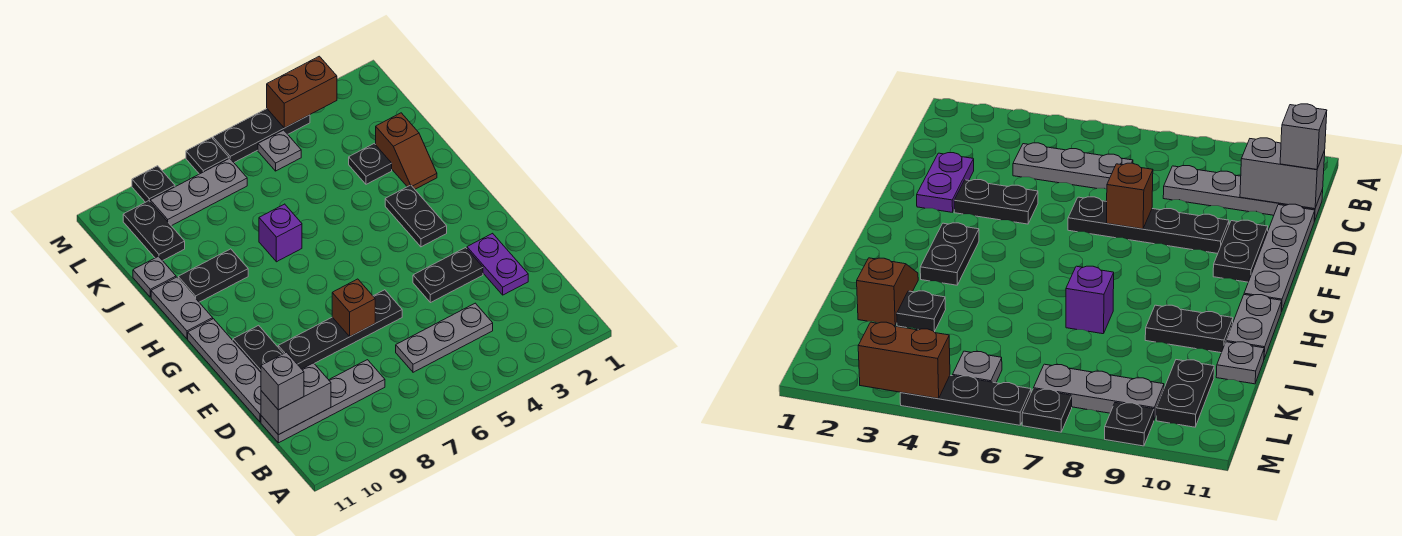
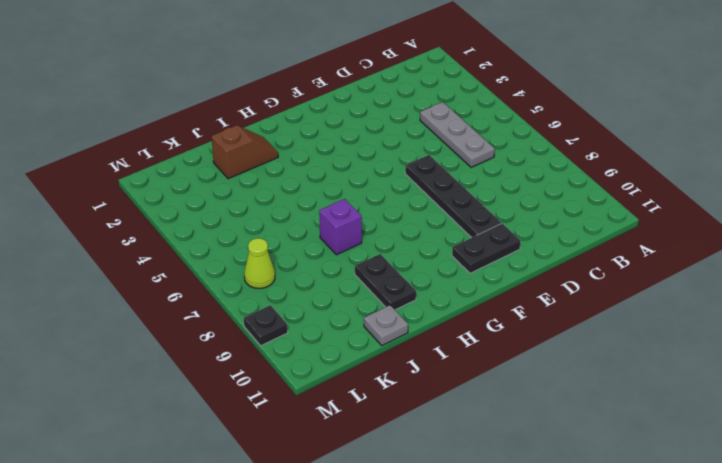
lime 1x1 cone [244,238,275,288] -> grey 1x3 plate [150,158,247,226]
none -> grey 1x4 plate [261,360,385,443]
none -> purple 1x2 plate [467,233,528,295]
none -> grey 1x4 plate [188,319,261,422]

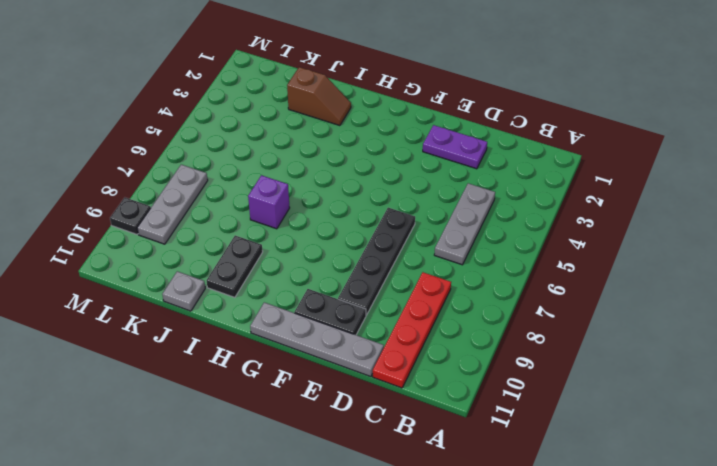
red 1x4 plate [373,272,451,388] -> grey 1x4 plate [261,360,385,443]
none -> black 1x2 plate [413,248,483,303]
none -> black 1x2 plate [385,185,447,247]
none -> grey 1x2 plate [151,277,213,339]

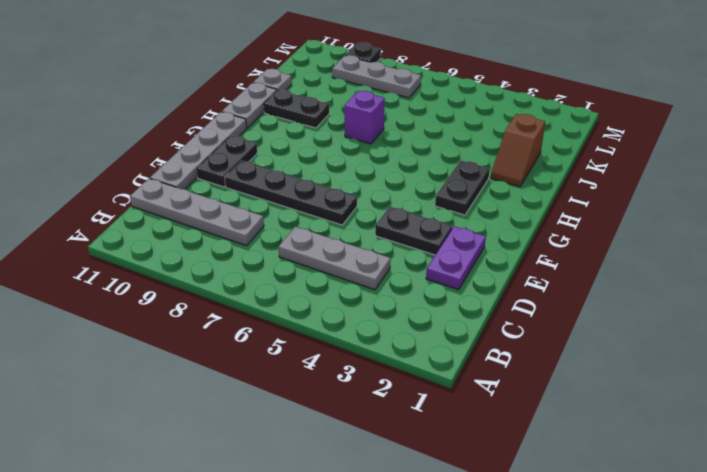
none -> black 1x1 plate [349,144,392,184]
none -> black 1x2 plate [123,201,185,261]
none -> grey 1x1 plate [258,130,301,171]

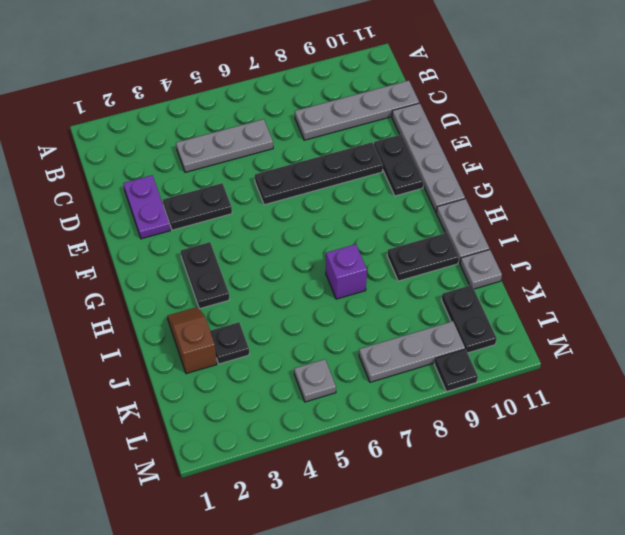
none -> black 1x3 plate [213,109,310,162]
none -> black 1x1 plate [186,138,229,174]
none -> grey 1x2 brick [261,363,331,435]

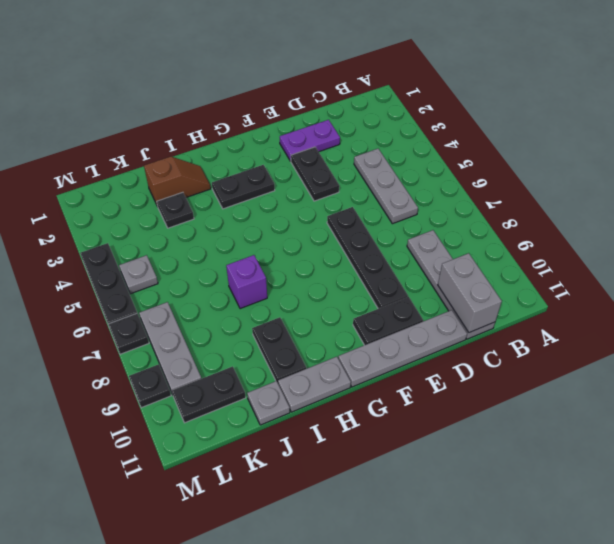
none -> brown 1x1 brick [332,279,375,336]
none -> brown 1x2 brick [267,56,337,128]
none -> grey 1x1 brick [261,352,304,410]

